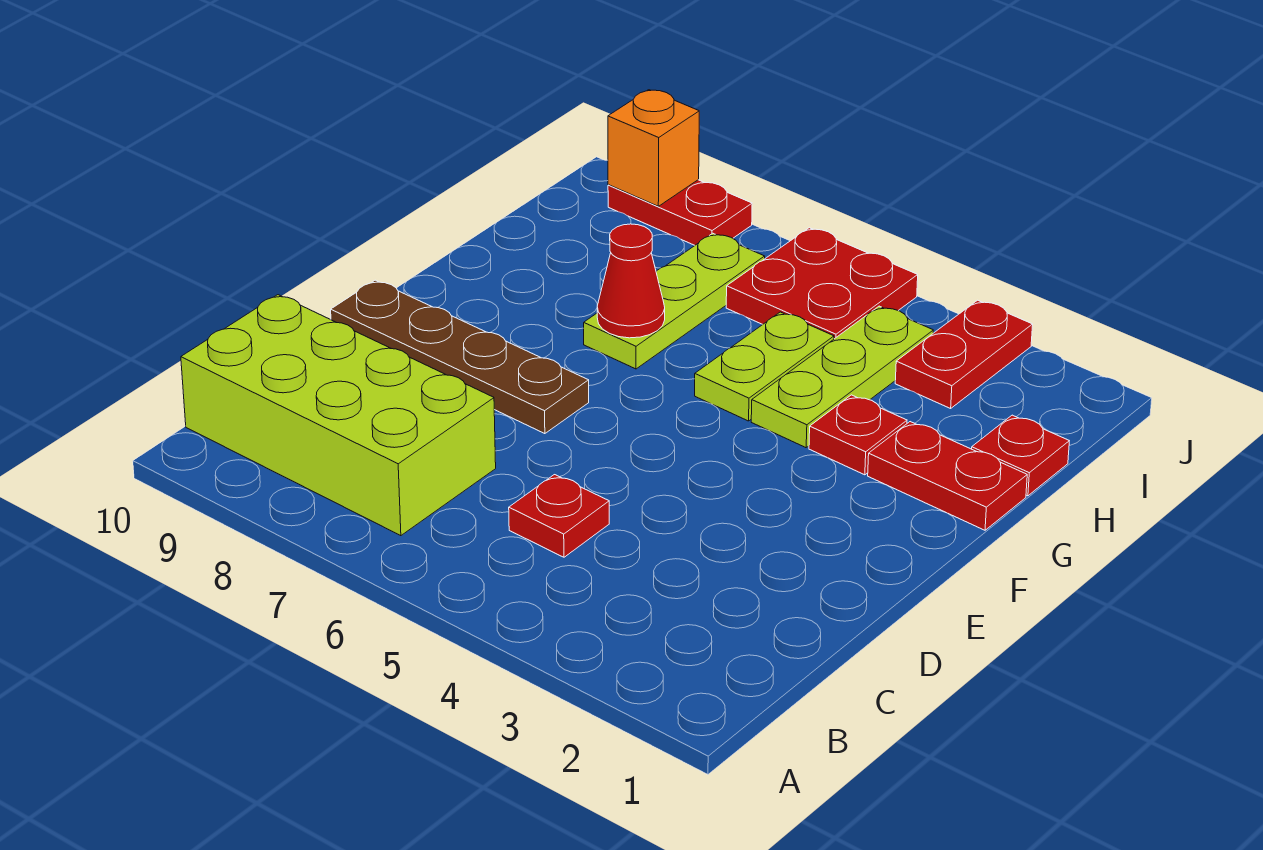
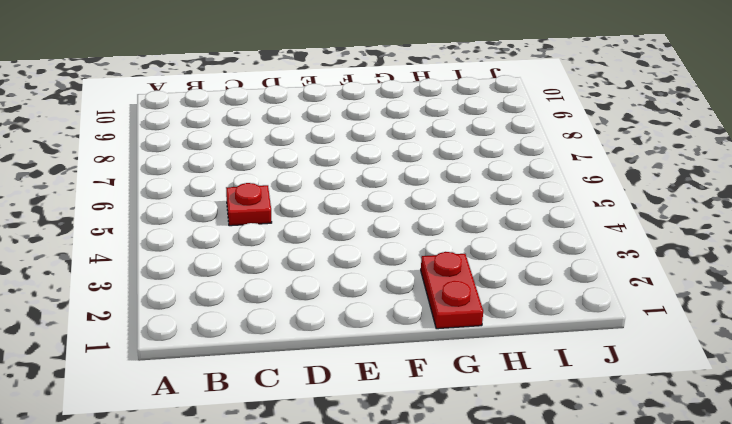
none -> lime 2x4 brick [181,295,496,536]
none -> brown 1x4 plate [331,280,589,434]
none -> red 1x1 plate [809,395,907,475]

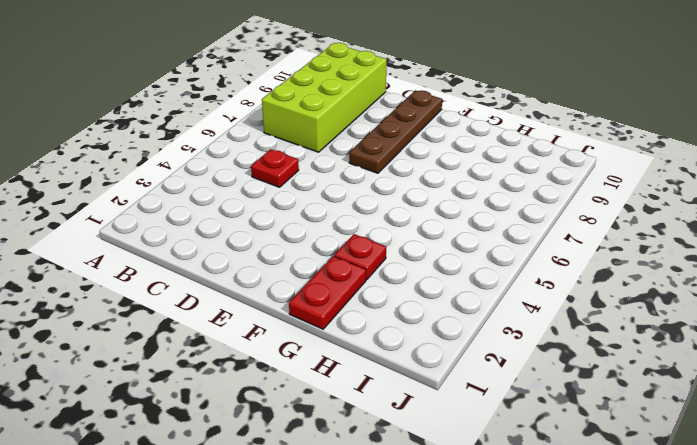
none -> lime 1x3 plate [751,306,933,448]
none -> lime 1x2 plate [695,312,834,421]
none -> lime 1x3 plate [584,233,765,369]

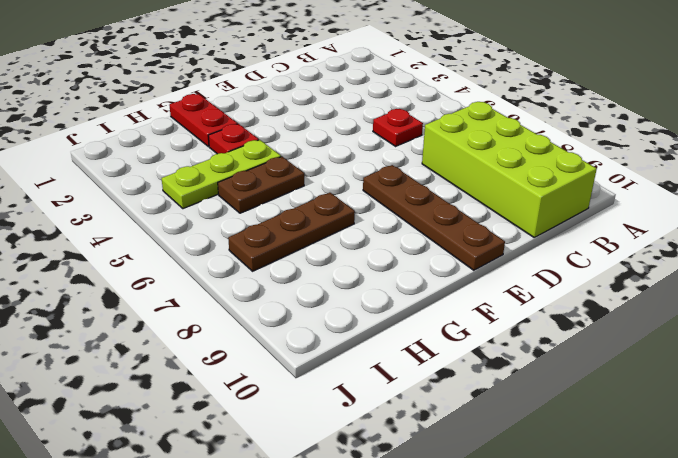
brown 1x2 plate [218,157,304,213] -> lime 1x2 plate [695,312,834,421]
brown 1x3 plate [228,193,355,271] -> lime 1x3 plate [584,233,765,369]
none -> red 1x1 plate [972,415,1069,496]
none -> red 1x2 plate [895,300,1033,408]
none -> red 2x2 plate [726,228,918,339]

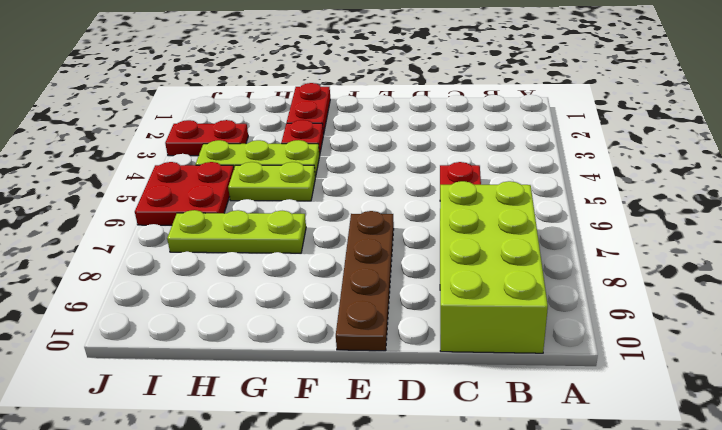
none -> red 1x1 plate [972,415,1069,496]
none -> red 1x2 plate [608,180,752,245]
none -> red 1x1 cone [597,224,665,338]

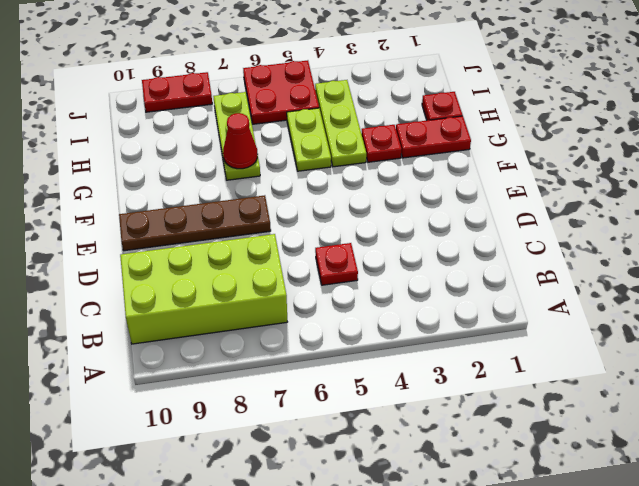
none -> red 1x2 plate [895,300,1033,408]
none -> orange 1x1 brick [608,90,699,206]

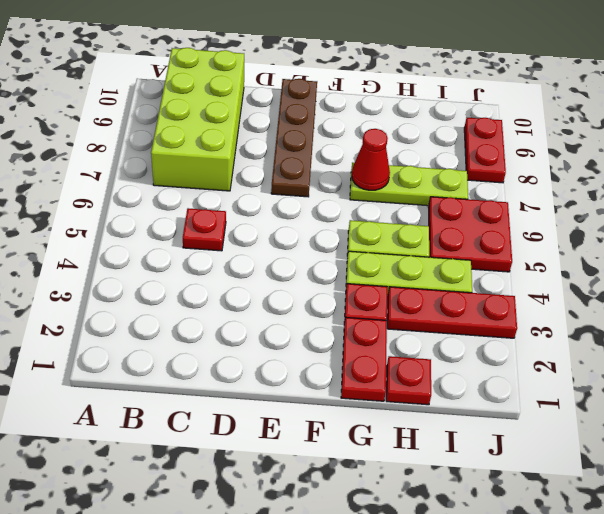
red 1x3 plate [387,287,517,338] -> red 1x2 plate [895,300,1033,408]
none -> orange 1x1 brick [608,90,699,206]

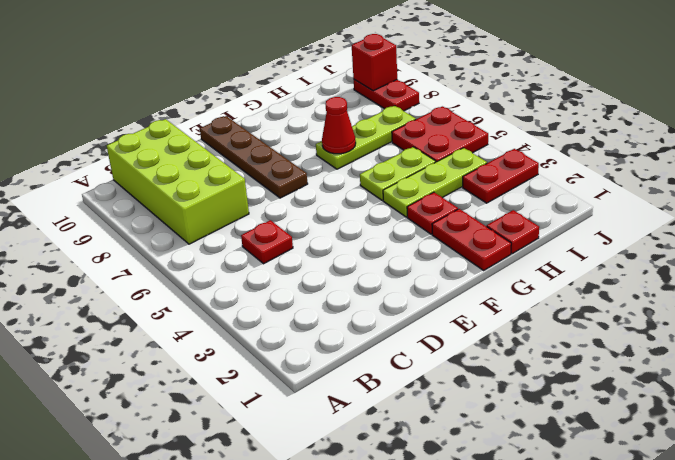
red 1x1 brick [352,34,397,91] -> orange 1x1 brick [608,90,699,206]

